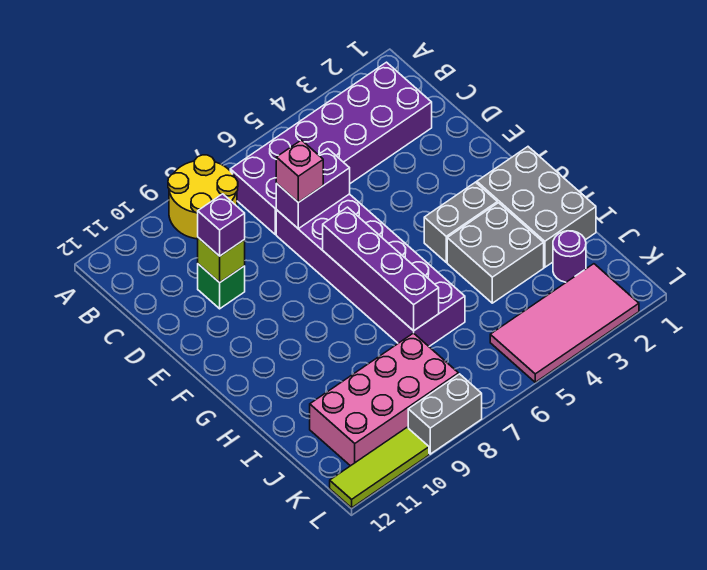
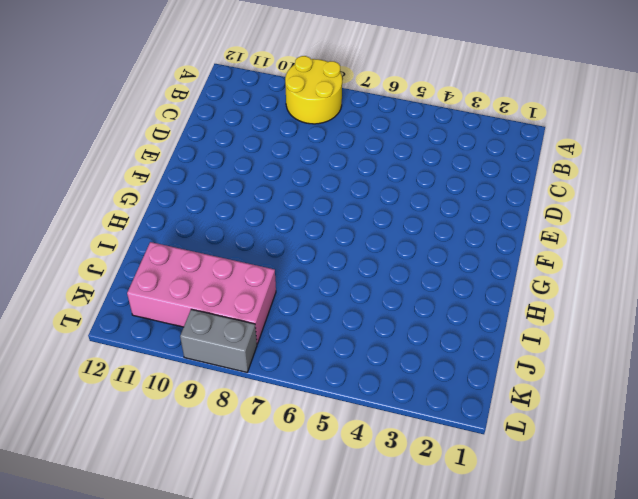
none -> purple 2x6 brick [230,62,432,234]
none -> purple 2x6 brick [276,194,465,346]
none -> green 1x1 brick [198,264,245,309]

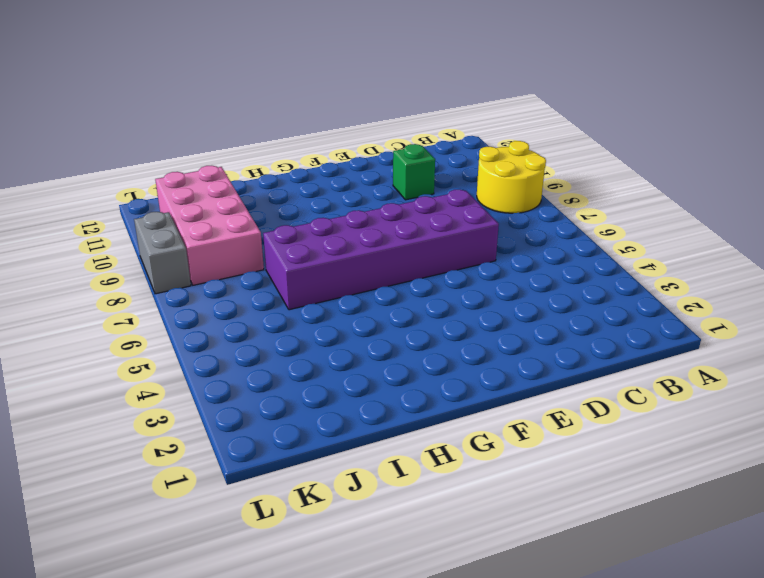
none -> purple 2x6 brick [230,62,432,234]
none -> grey 2x3 brick [477,147,596,267]
none -> grey 1x2 brick [424,182,497,262]

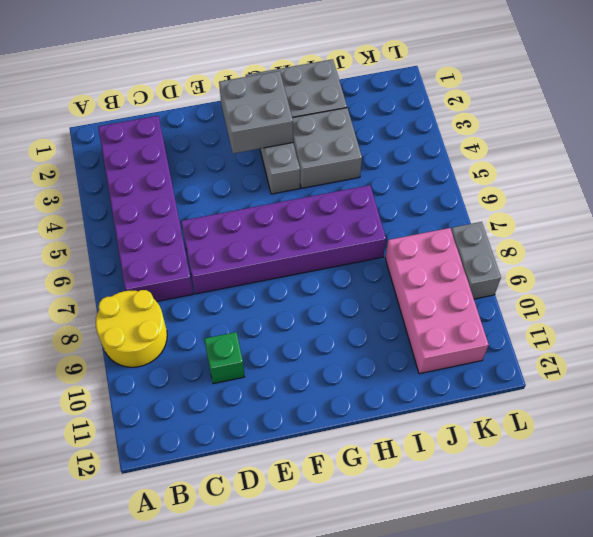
grey 2x2 brick [219,71,293,153] -> none
none -> purple 1x1 round brick [553,231,586,282]
none -> pink 2x4 tile [490,264,639,382]
none -> lime 1x3 tile [330,428,429,508]

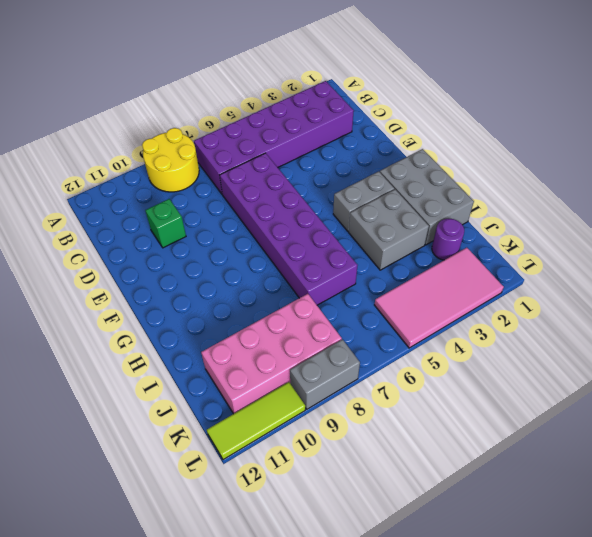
none -> purple 1x2 brick [276,149,350,229]
none -> lime 1x1 brick [198,238,245,282]
none -> purple 1x4 brick [323,207,439,331]

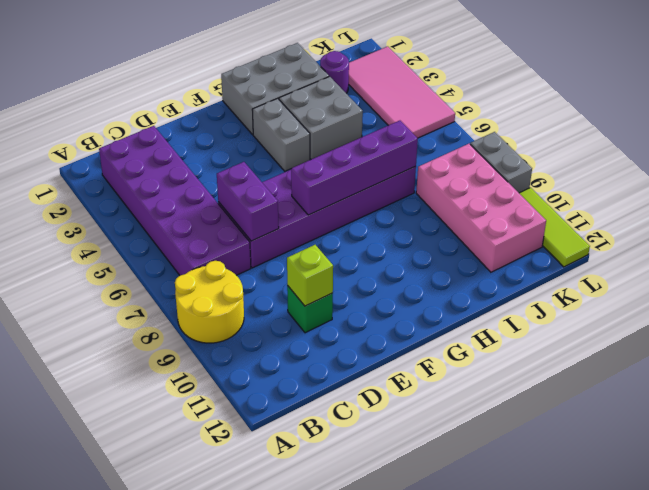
none -> pink 1x1 brick [276,140,323,202]
none -> purple 1x1 brick [198,194,245,256]

